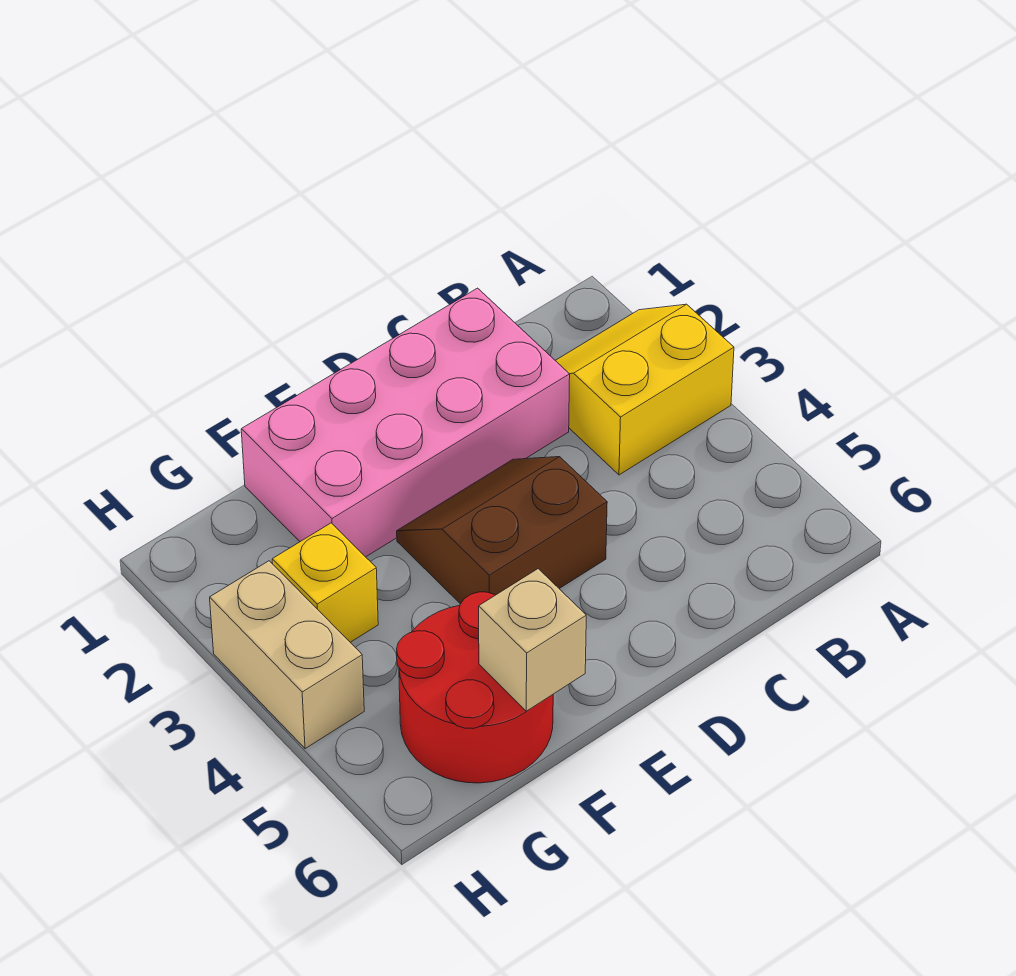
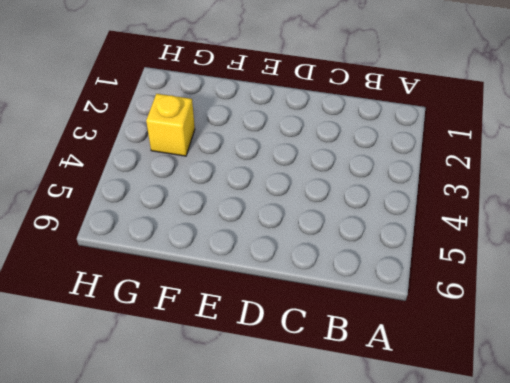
none -> yellow 2x2 slope [555,304,734,475]
none -> pink 2x4 brick [241,288,570,557]

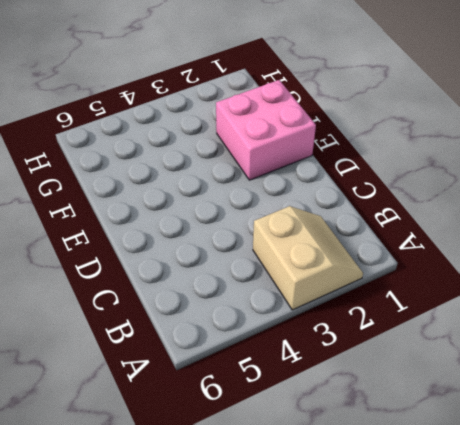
tan 2x2 slope [253,206,363,310] -> yellow 2x2 slope [555,304,734,475]
pink 2x2 brick [216,80,316,180] -> pink 2x4 brick [241,288,570,557]
none -> brown 2x2 slope [397,457,607,604]
none -> red 2x2 round brick [397,592,553,783]

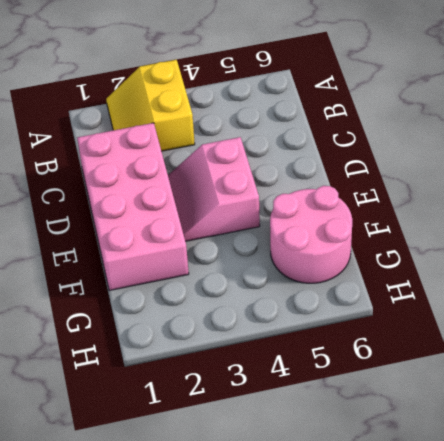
pink 2x2 slope [168,137,260,241] -> brown 2x2 slope [397,457,607,604]
pink 2x2 round brick [270,186,352,283] -> red 2x2 round brick [397,592,553,783]
none -> yellow 1x1 brick [272,523,378,642]
none -> tan 1x2 brick [210,561,364,749]

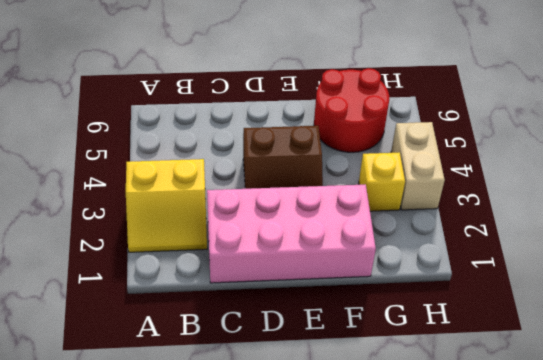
none -> tan 1x1 brick [479,569,586,711]

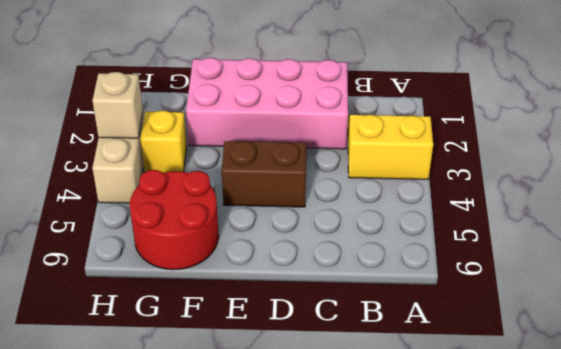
tan 1x1 brick [92,72,143,138] -> tan 1x1 brick moved to [479,569,586,711]

